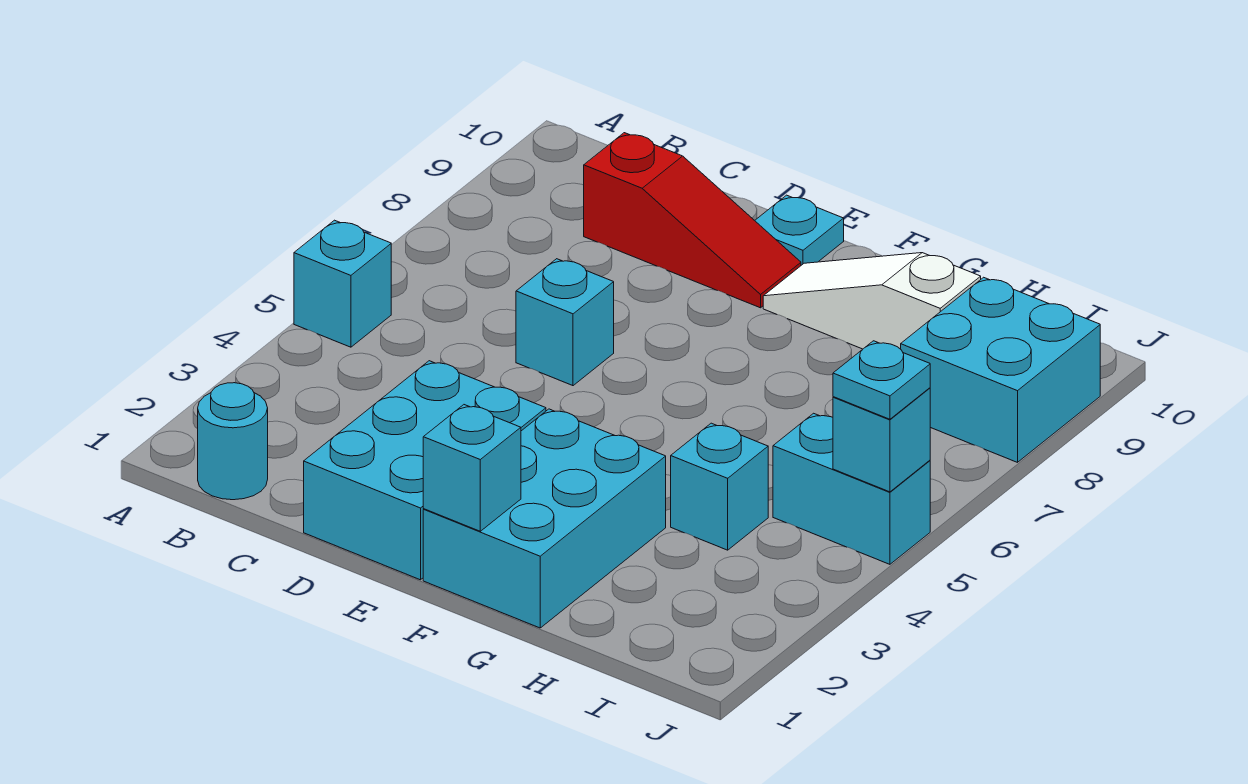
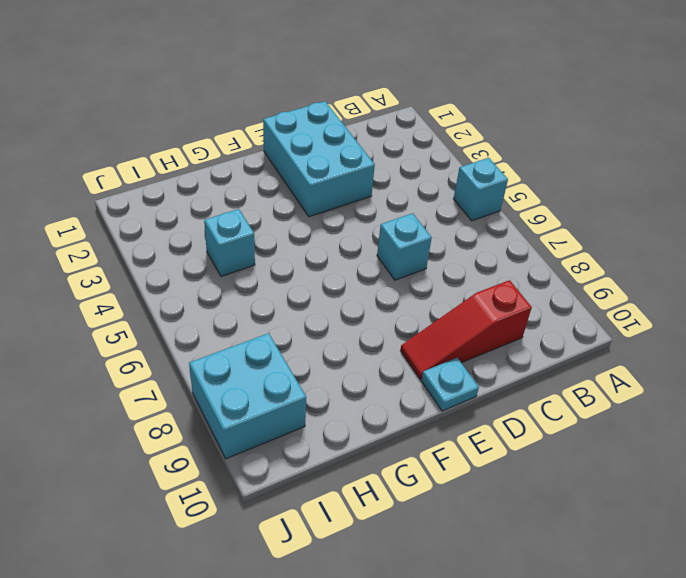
none -> cyan 1x1 round brick [198,383,268,500]
none -> cyan 2x3 brick [423,409,666,628]
none -> white 1x3 slope [763,253,981,349]

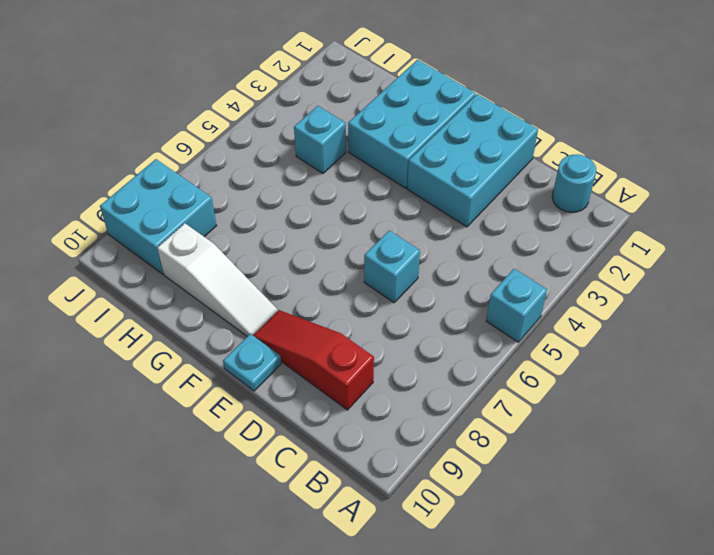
none -> cyan 1x2 brick [773,413,930,564]
none -> cyan 1x1 brick [423,405,521,531]
none -> cyan 1x1 brick [833,388,930,492]

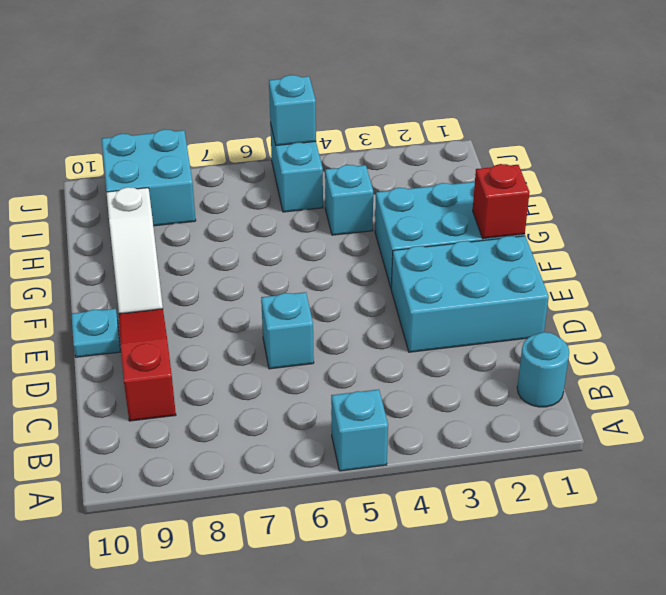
red 1x1 brick [473,164,530,239] -> cyan 1x1 brick [423,405,521,531]
none -> cyan 1x1 plate [833,341,930,419]

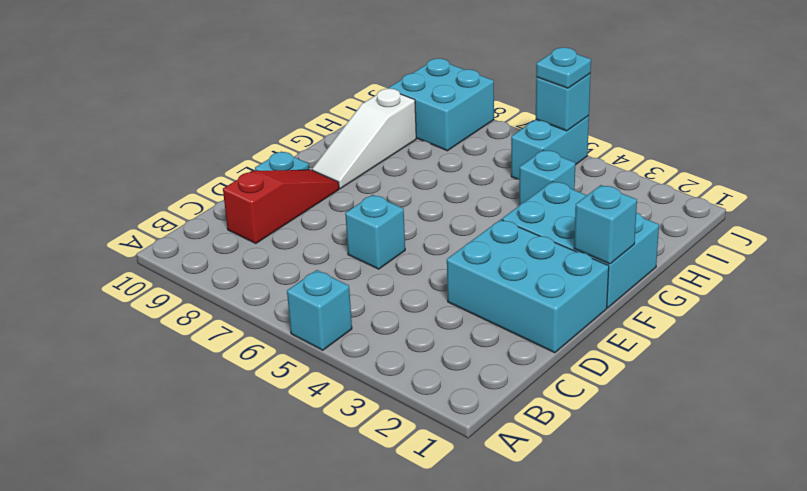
none -> cyan 1x1 round brick [198,383,268,500]

